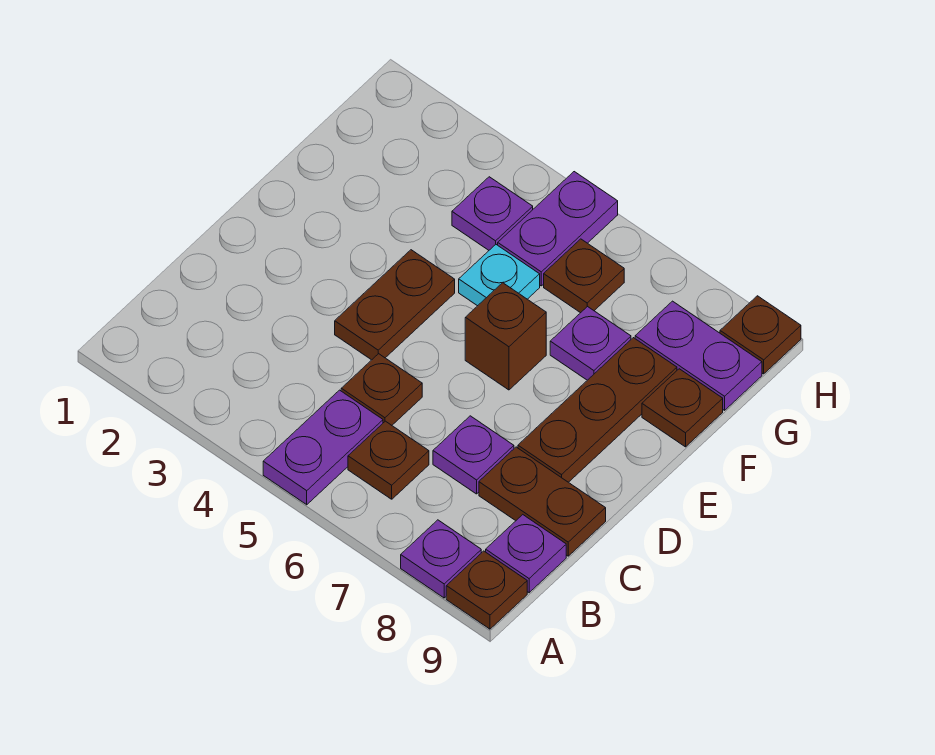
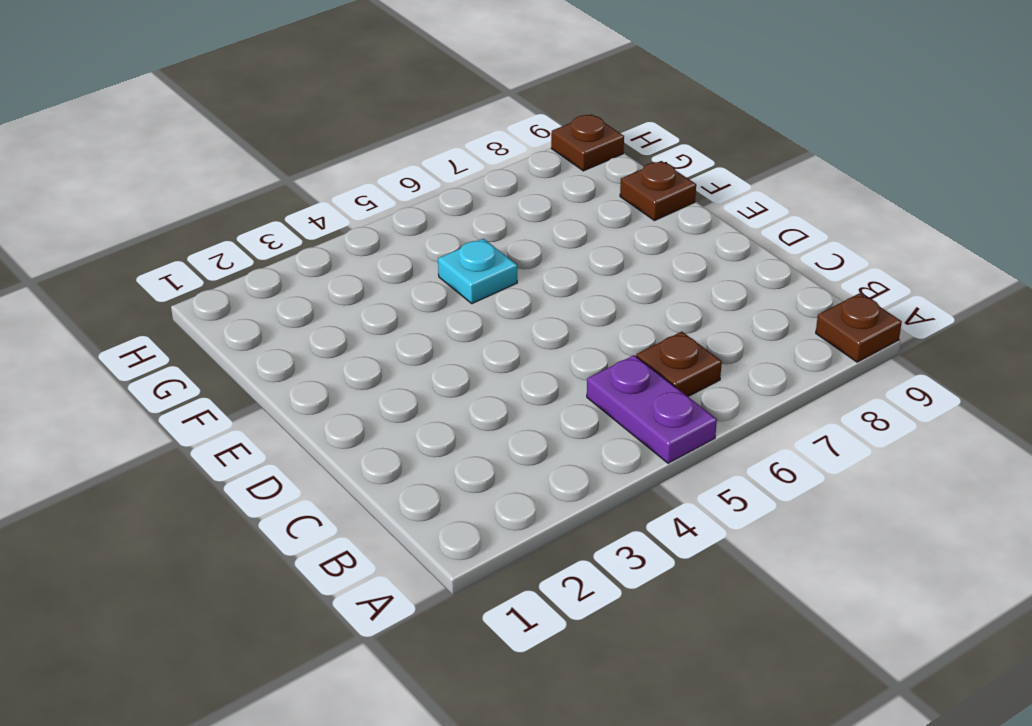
none -> purple 1x1 plate [401,520,481,598]
none -> purple 1x1 plate [486,515,566,593]
none -> brown 1x1 plate [341,354,422,425]

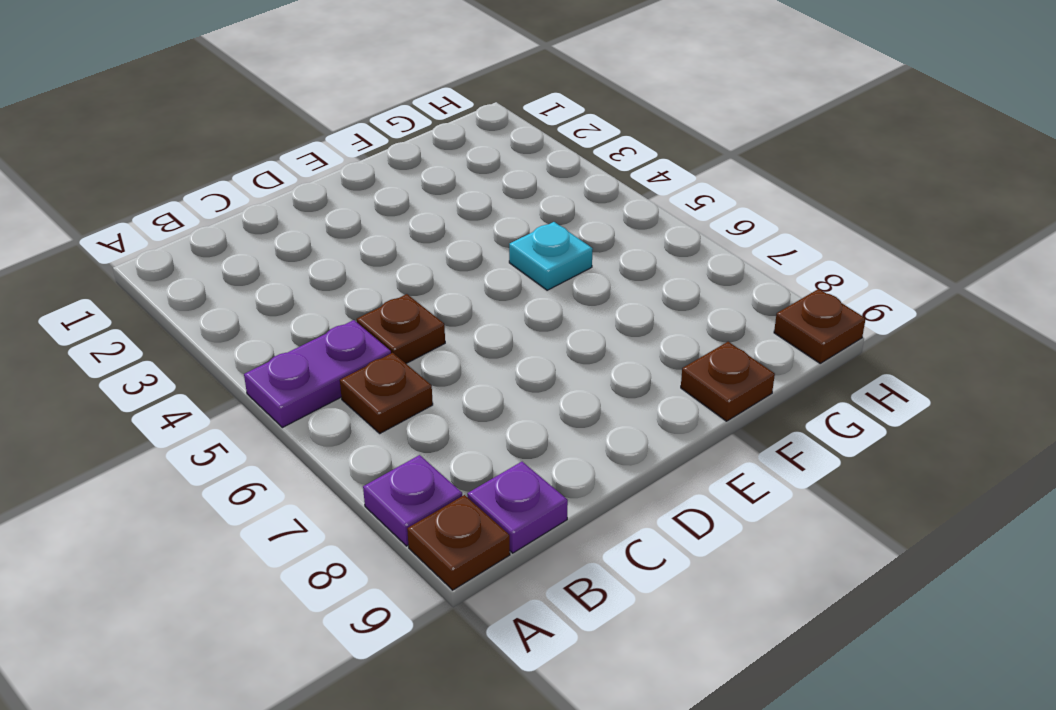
none -> purple 1x1 plate [433,416,514,494]
none -> brown 1x2 plate [479,447,606,556]
none -> brown 1x2 plate [335,250,455,360]

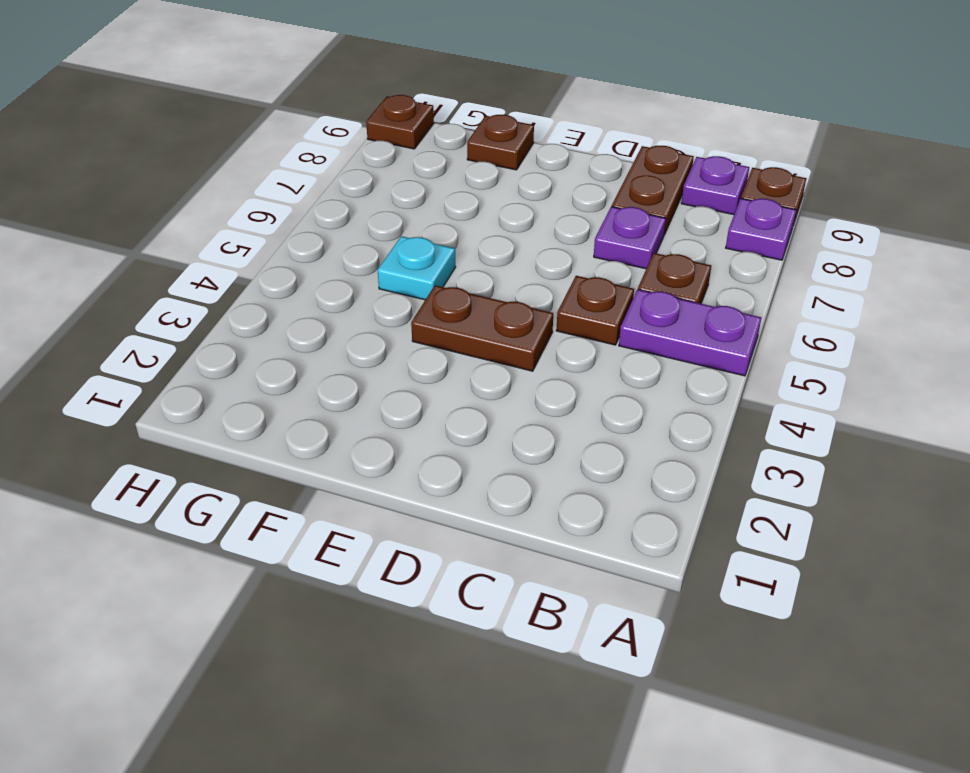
none -> brown 1x3 plate [518,338,677,482]
none -> brown 1x1 brick [465,283,546,390]
none -> purple 1x1 plate [550,306,631,380]

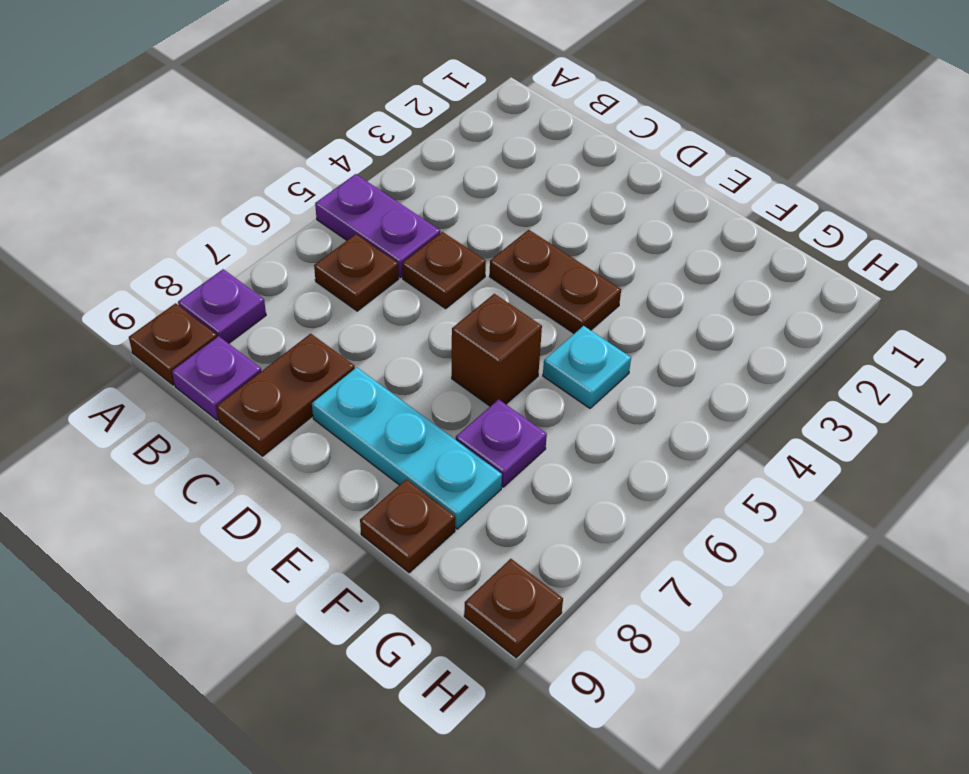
cyan 1x3 plate [312,367,502,529] -> brown 1x3 plate [518,338,677,482]
none -> purple 1x1 plate [433,416,514,494]
none -> purple 1x1 plate [452,177,533,250]
none -> purple 1x2 plate [498,172,618,286]

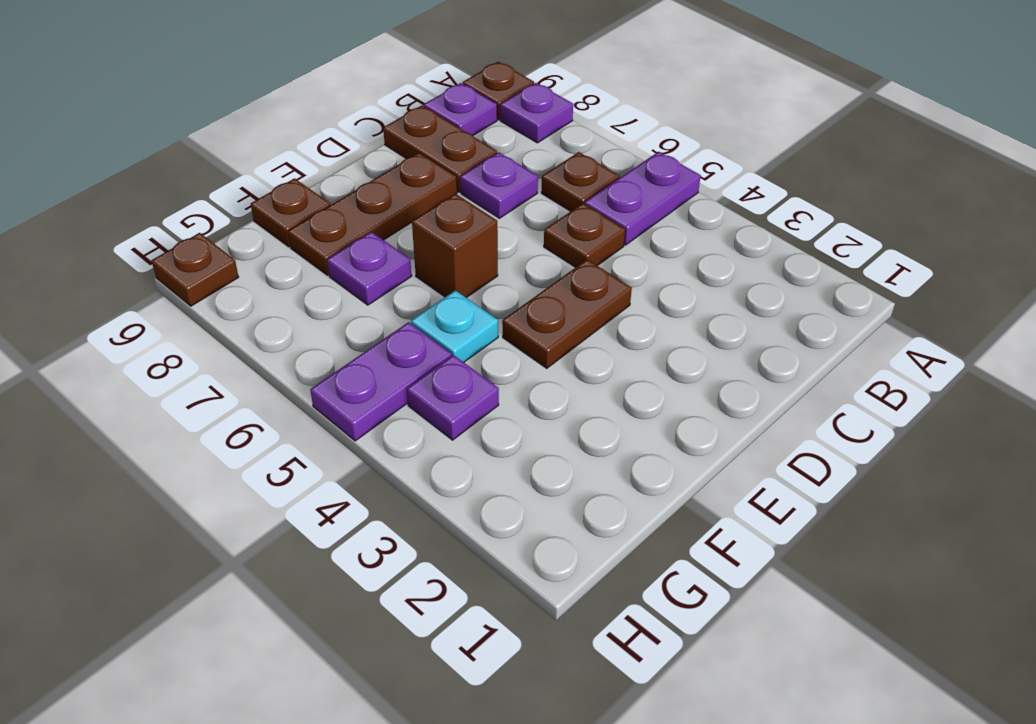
none -> brown 1x1 plate [544,239,624,313]
none -> purple 1x2 plate [635,301,762,410]

